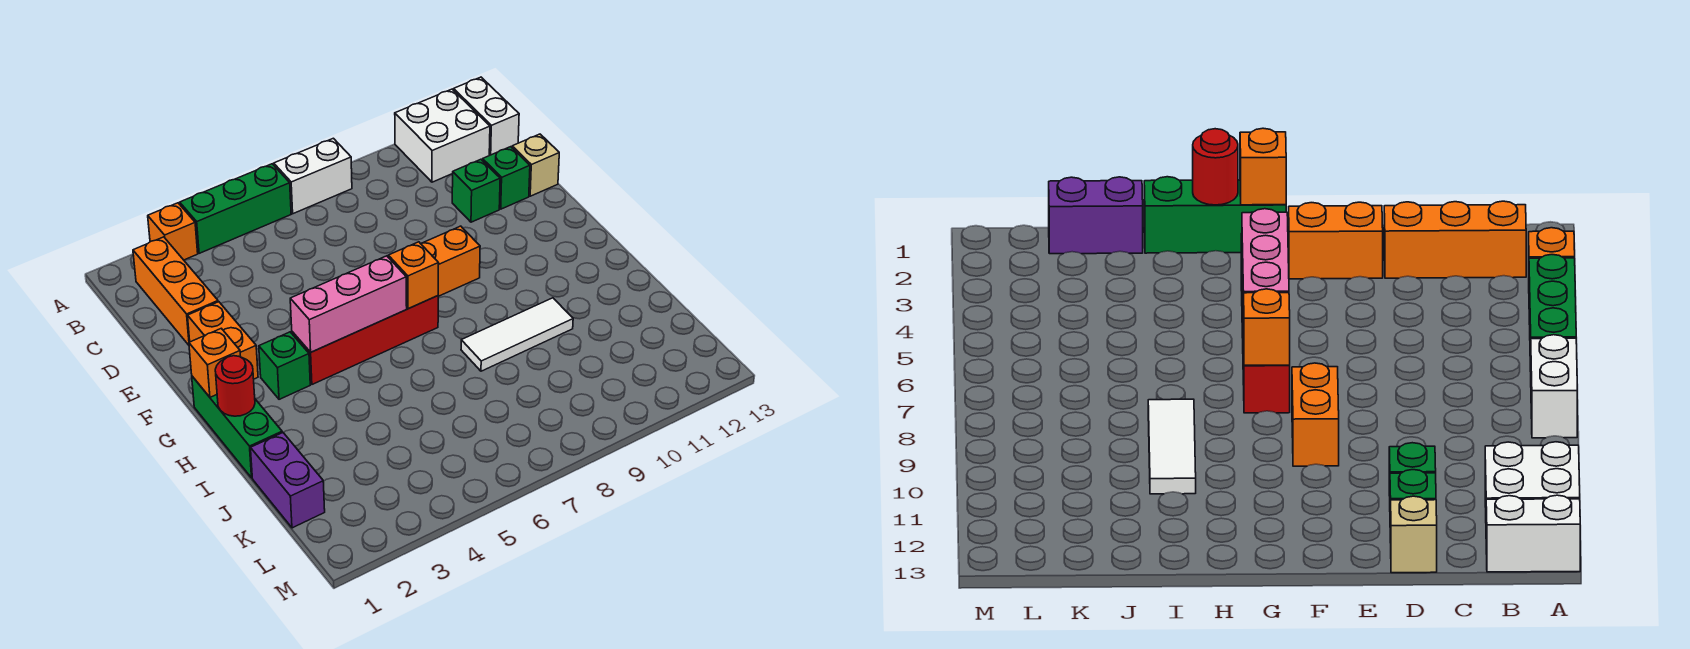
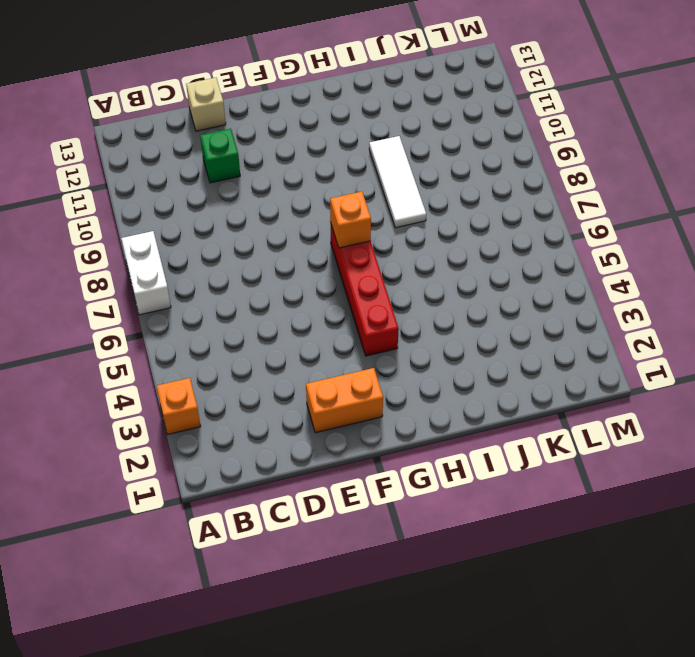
none -> green 1x3 brick [180,164,291,253]
none -> white 2x2 brick [395,89,490,182]
none -> white 1x2 brick [454,77,519,155]

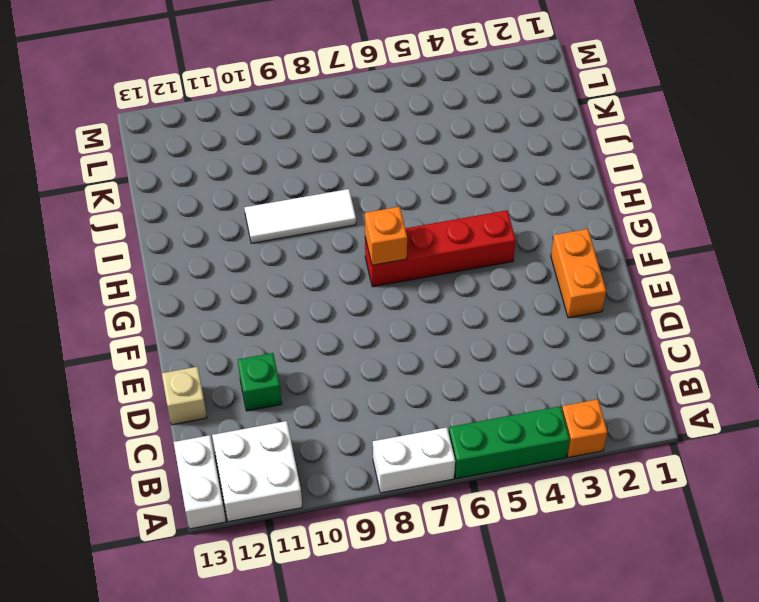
none -> orange 1x3 brick [133,237,218,345]
none -> green 1x1 brick [483,147,530,209]
none -> orange 1x2 brick [421,226,480,296]

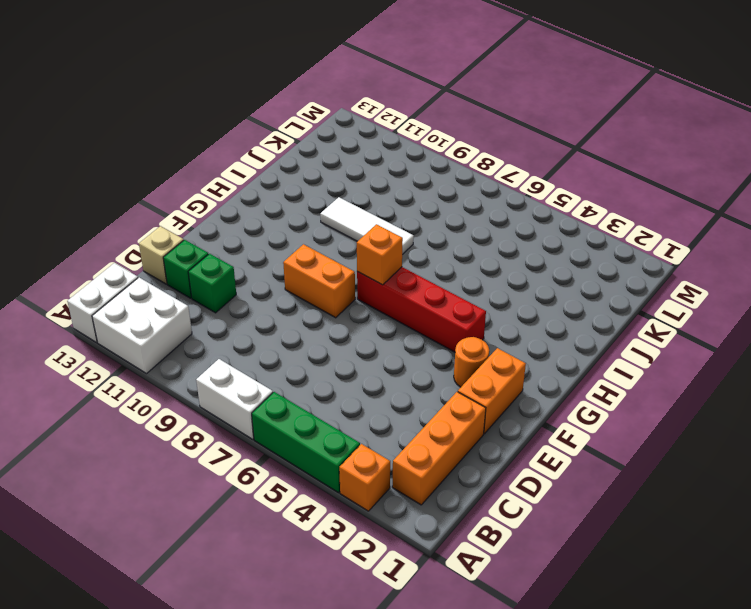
orange 1x1 round brick [454,337,489,387] -> none
none -> green 1x3 brick [192,376,282,478]
none -> green 1x1 brick [259,332,310,399]
none -> purple 1x2 brick [251,433,325,528]

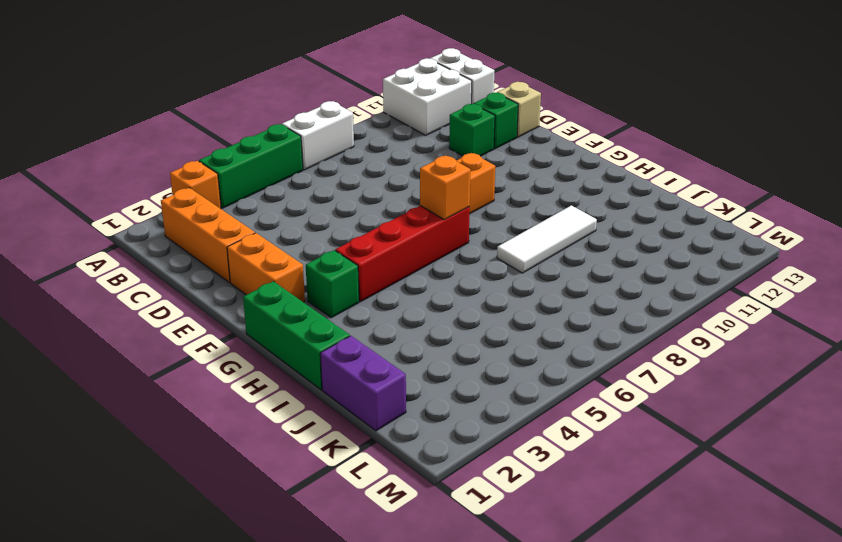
none -> orange 1x1 brick [189,328,241,397]
none -> pink 1x3 brick [290,256,407,352]
none -> red 1x1 round brick [215,356,255,416]

